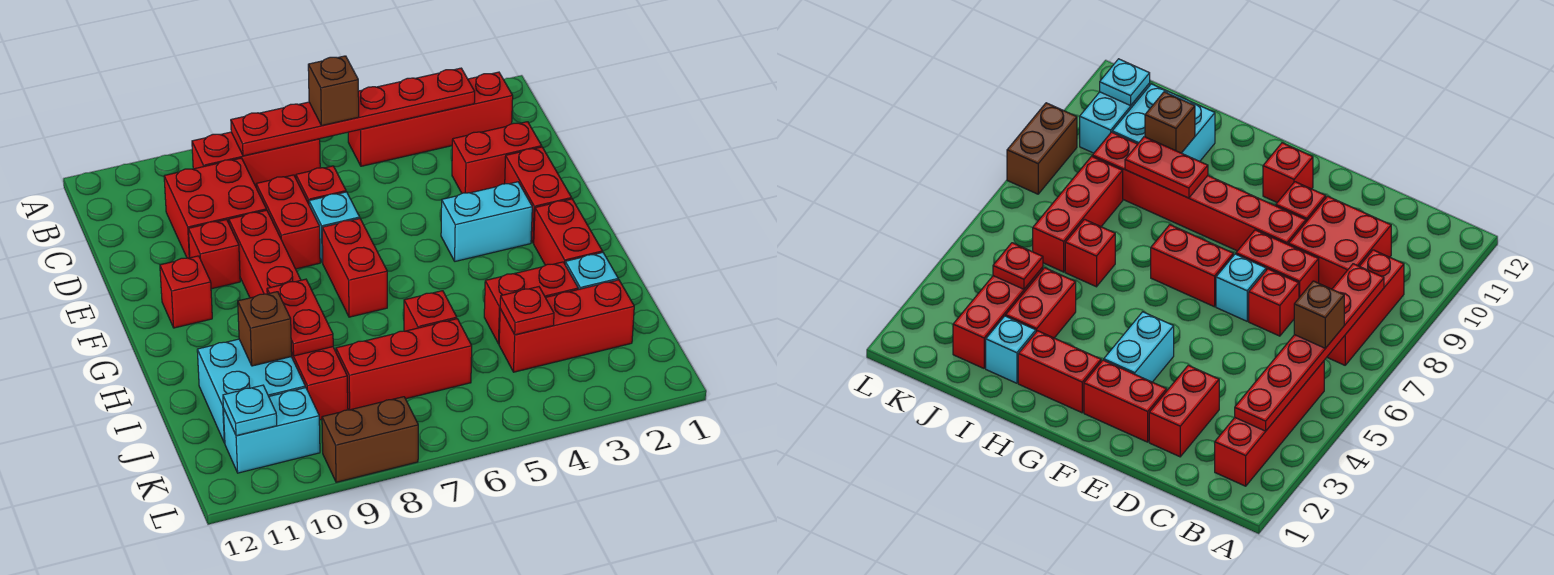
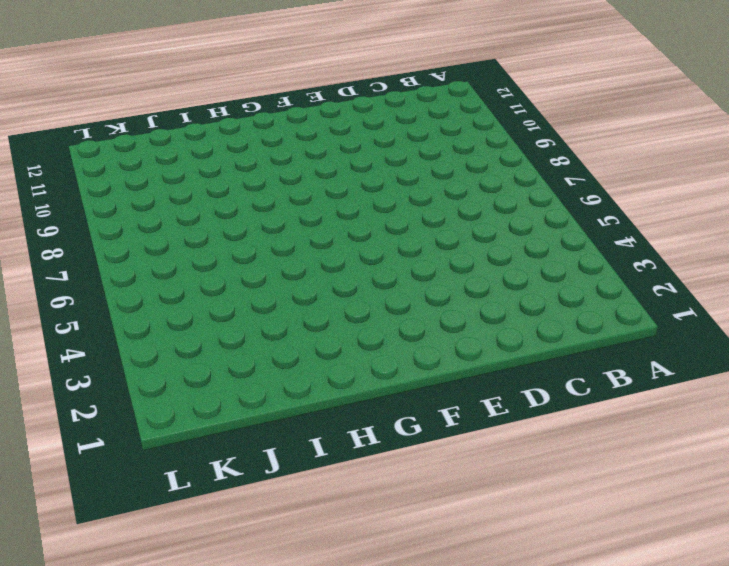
none -> red 1x4 brick [348,72,513,166]
none -> red 1x3 brick [192,132,320,186]
none -> red 2x2 brick [164,158,266,258]

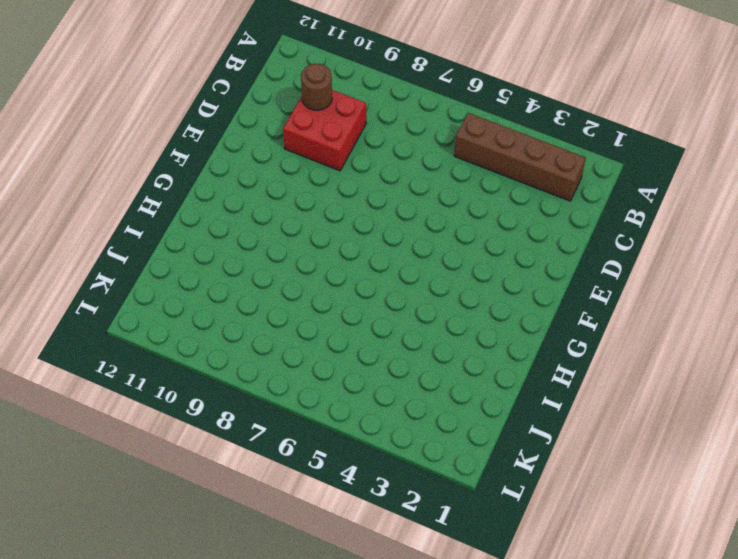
brown 1x4 brick [454,113,586,201] -> red 1x4 brick [348,72,513,166]
brown 1x1 round brick [301,64,332,110] -> none
none -> red 1x3 brick [192,132,320,186]
none -> red 1x2 brick [452,122,542,193]
none -> red 1x1 brick [296,166,346,204]

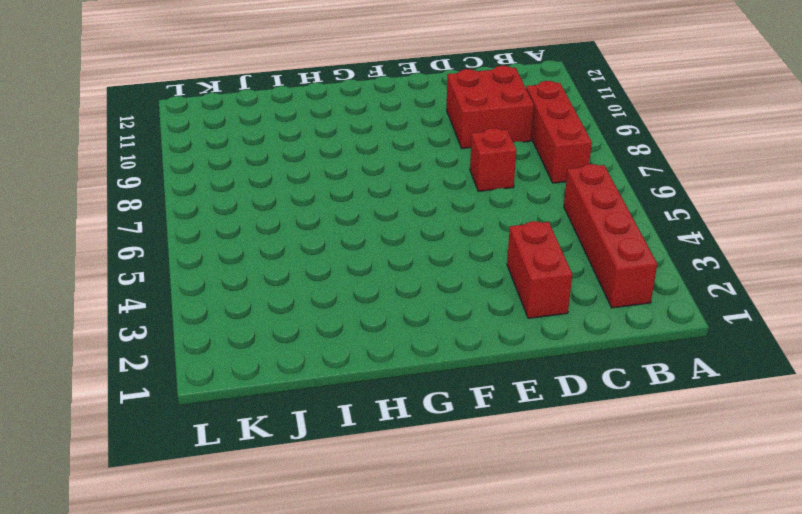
none -> red 1x2 brick [256,175,320,269]
none -> red 1x2 brick [505,147,572,243]
none -> cyan 1x1 brick [309,192,360,263]

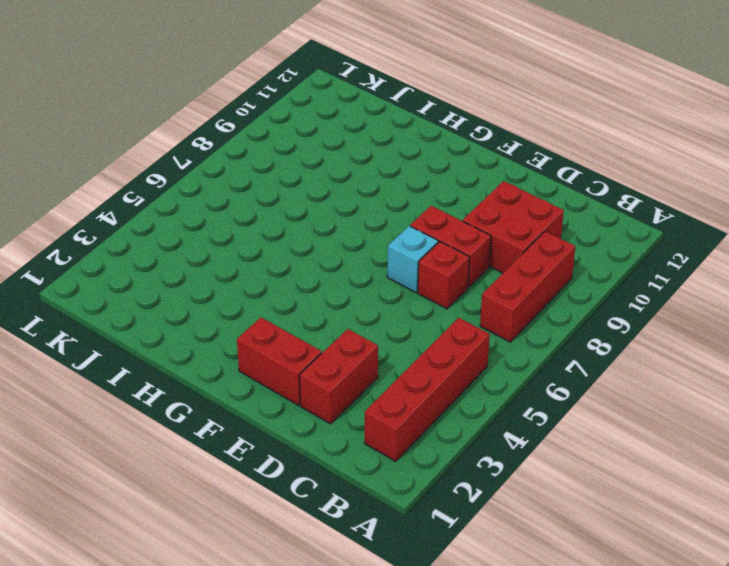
none -> red 1x6 brick [229,210,348,420]
none -> red 1x1 brick [188,220,240,289]
none -> cyan 1x2 brick [441,182,532,261]

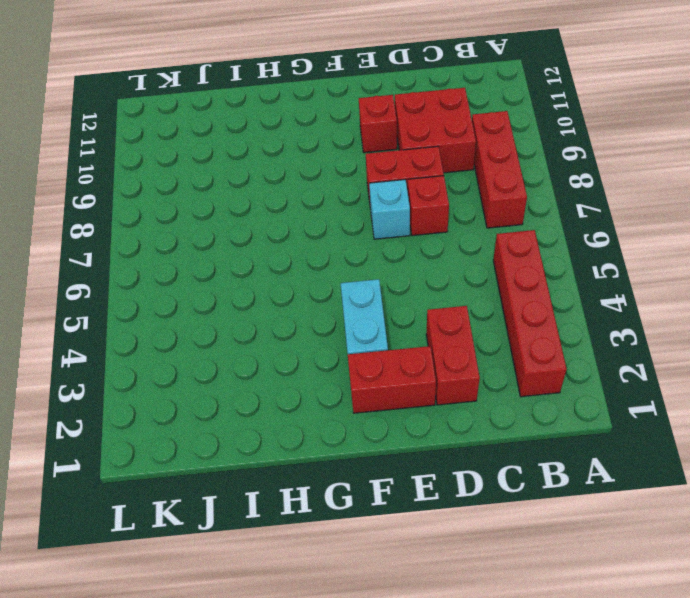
none -> red 1x6 brick [229,210,348,420]
none -> red 1x2 brick [322,219,387,317]
none -> red 1x1 brick [160,256,212,328]

